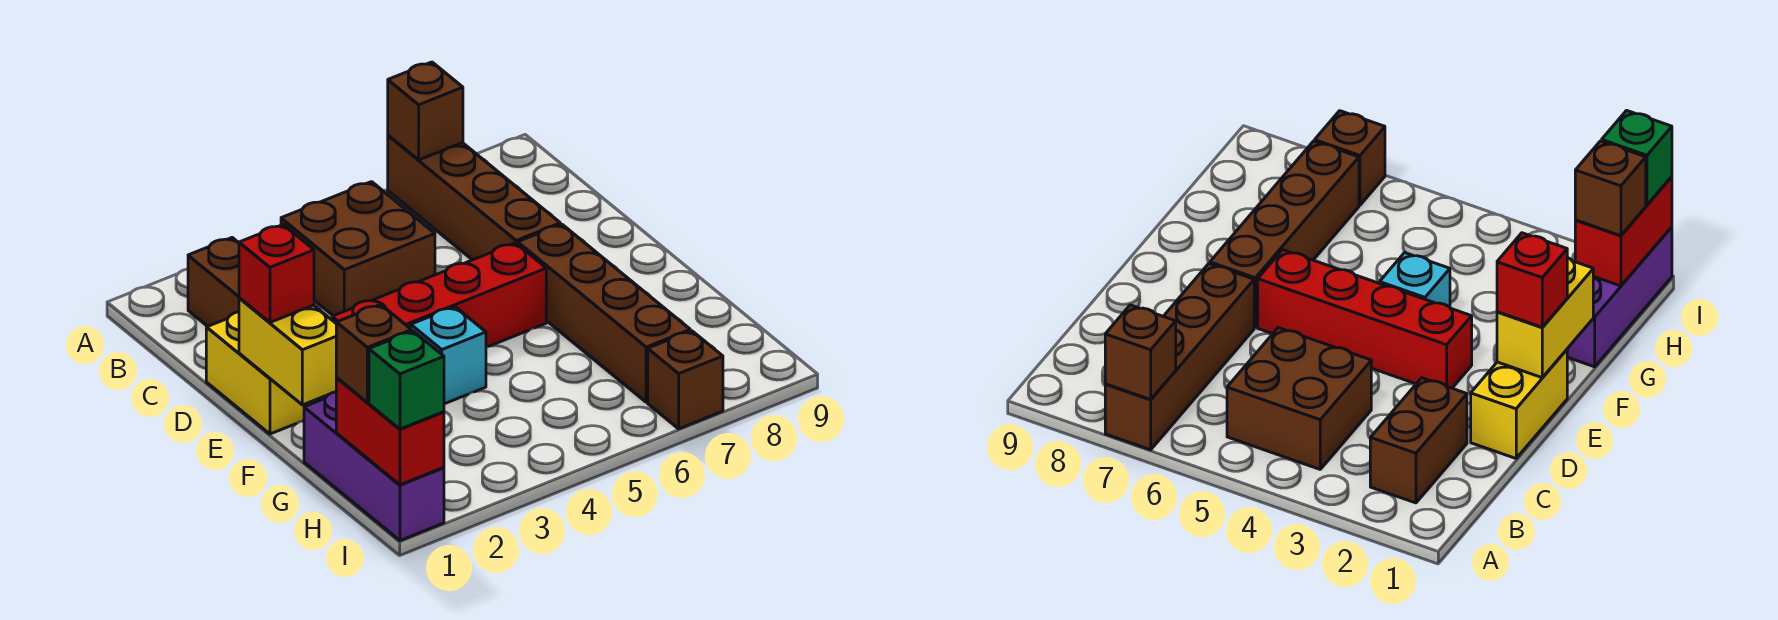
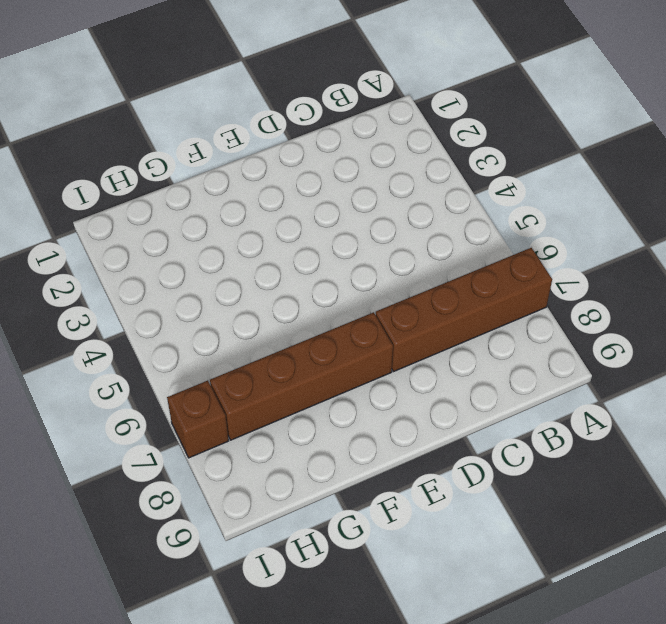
none -> brown 1x2 brick [188,238,239,326]
none -> brown 2x2 brick [281,182,435,316]
none -> yellow 1x2 brick [206,312,314,434]

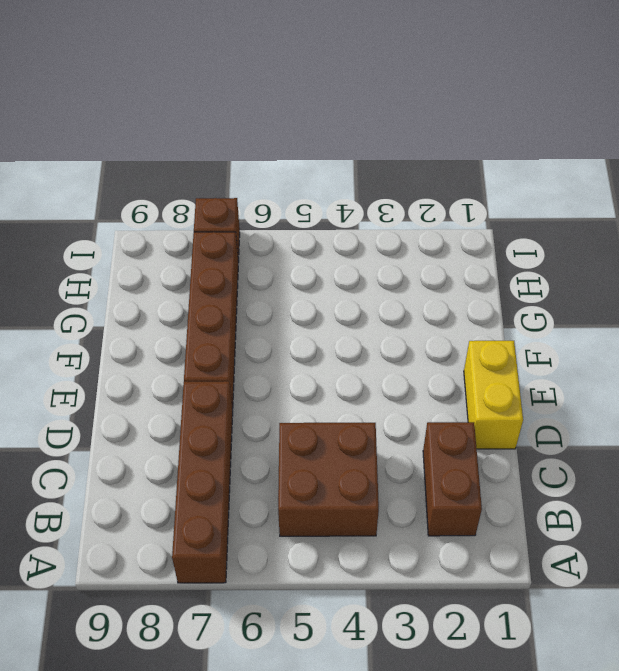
none -> red 1x4 brick [332,243,546,347]
none -> cyan 1x1 brick [411,307,486,404]
none -> purple 1x3 brick [304,392,444,540]

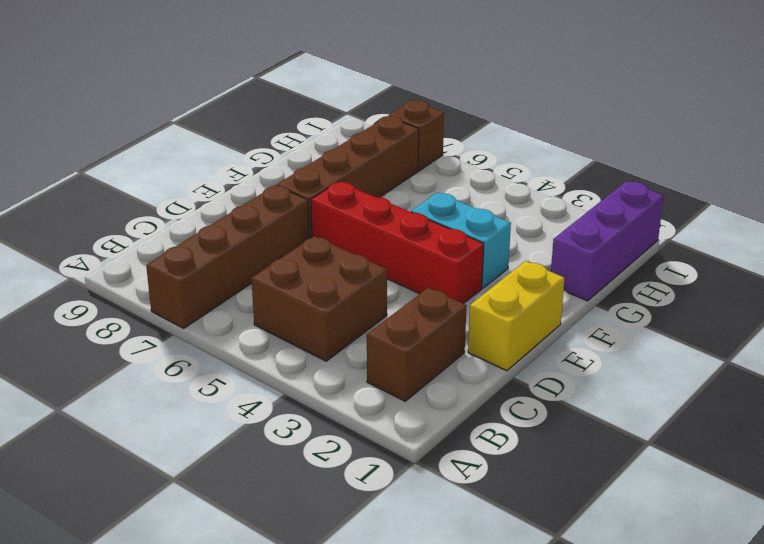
cyan 1x2 brick [411,193,511,288] -> cyan 1x1 brick [411,307,486,404]
none -> brown 1x1 brick [388,62,463,160]
none -> yellow 1x2 brick [239,298,337,405]
none -> red 1x2 brick [336,378,444,485]

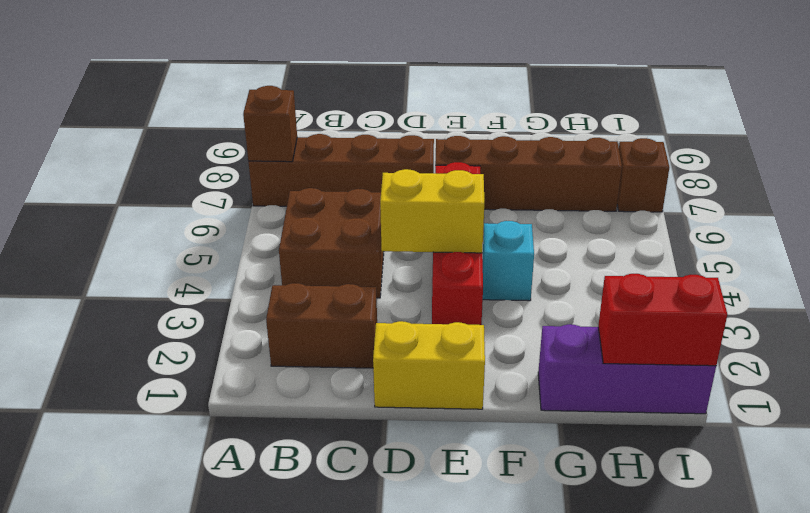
yellow 1x2 brick [380,169,484,253] -> yellow 1x2 brick moved to [239,298,337,405]
none -> red 1x1 brick [239,225,314,322]
none -> brown 1x1 brick [336,304,412,402]
none -> green 1x1 brick [369,331,444,429]

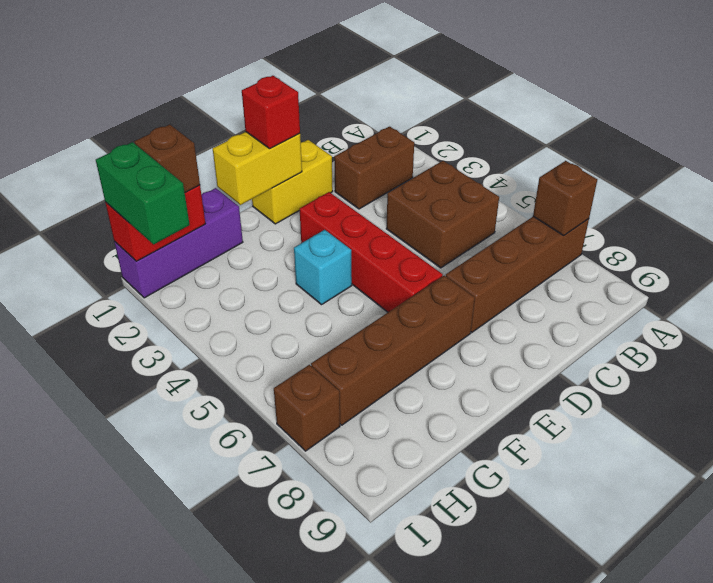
green 1x2 brick [96,142,190,244] -> green 1x1 brick [369,331,444,429]

